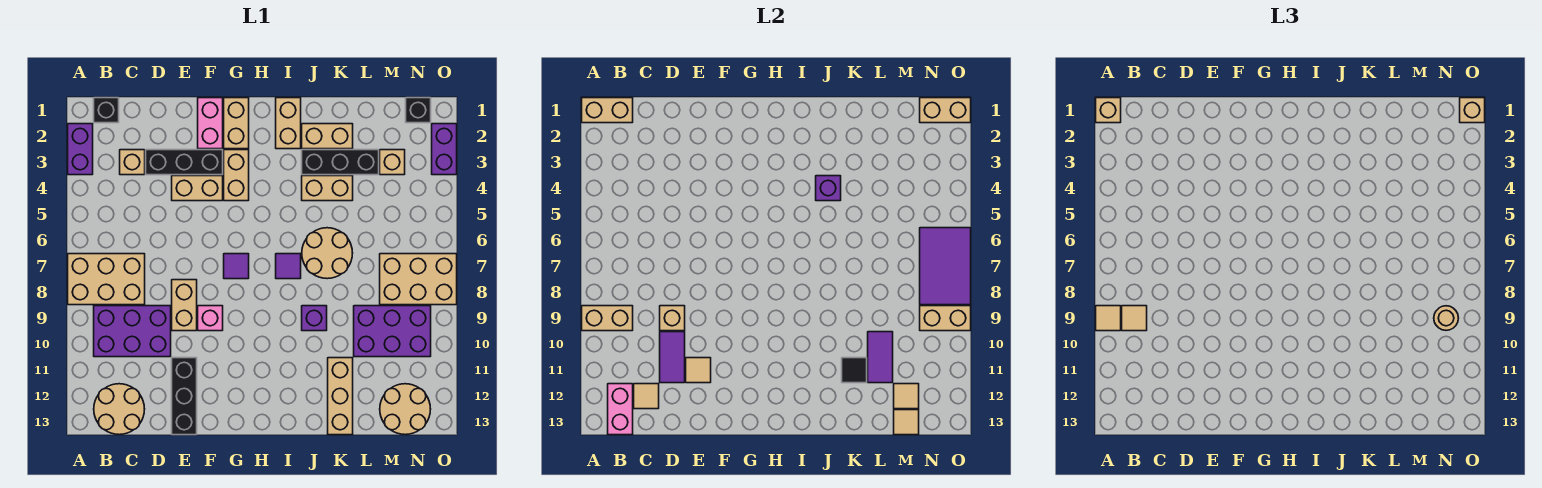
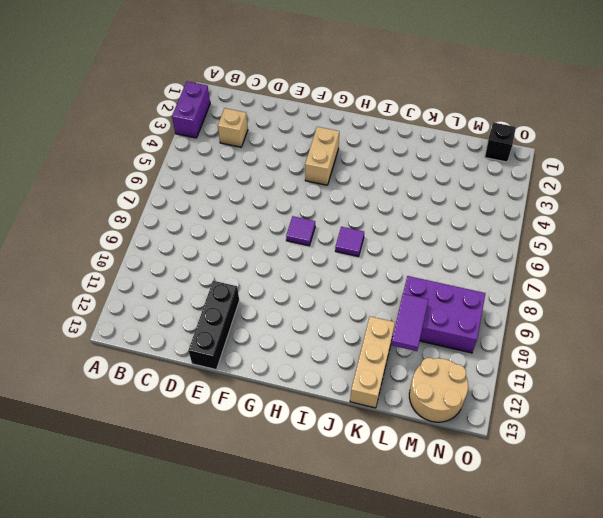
none -> tan 2x3 brick [68,254,145,305]
none -> black 1x1 brick [94,98,119,123]
none -> purple 2x3 brick [94,306,171,357]
none -> tan 2x2 round brick [94,384,145,435]

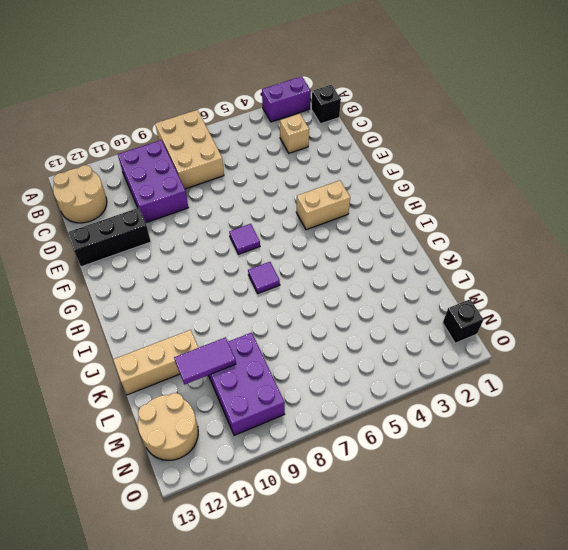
none -> black 1x3 brick [146,150,223,175]
none -> tan 1x2 brick [172,176,223,201]
none -> tan 1x2 brick [172,280,197,331]
none -> pink 1x2 brick [198,98,223,149]

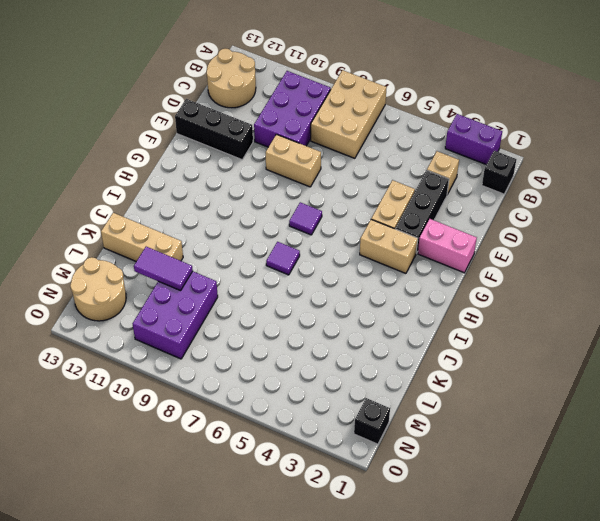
none -> pink 1x1 brick [198,306,223,331]
none -> tan 1x2 brick [224,98,249,149]
none -> tan 1x2 brick [276,98,301,149]
none -> tan 1x2 brick [302,124,353,149]

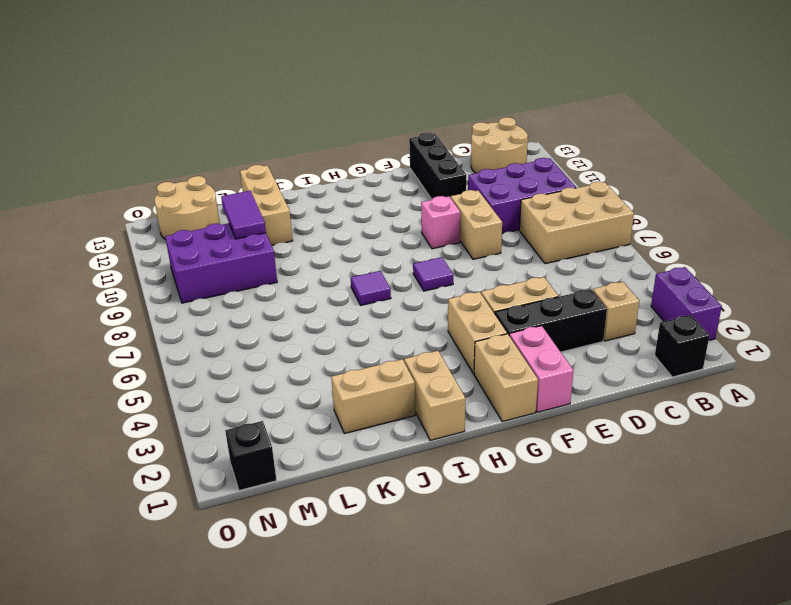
none -> black 1x3 brick [302,150,379,175]
none -> tan 1x2 brick [302,176,353,201]
none -> tan 2x2 round brick [302,228,353,279]
none -> purple 1x1 brick [302,306,327,331]

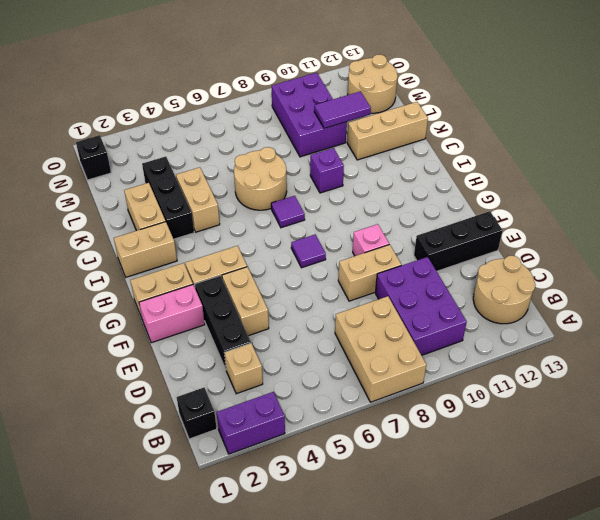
none -> tan 1x1 brick [380,150,405,175]
none -> tan 2x3 brick [380,254,457,305]
none -> purple 1x2 brick [432,124,457,175]
none -> tan 1x2 brick [582,98,633,123]

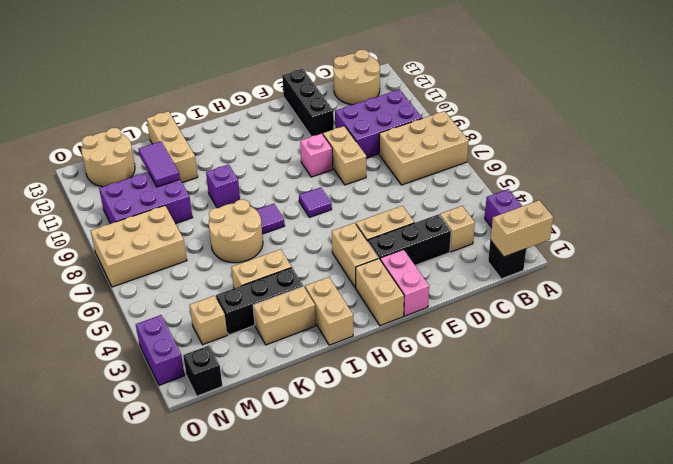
none -> tan 1x2 brick [582,306,633,331]
none -> pink 1x2 brick [608,384,633,435]
none -> tan 1x1 tile [634,384,659,409]
none -> tan 1x1 brick [660,306,685,331]

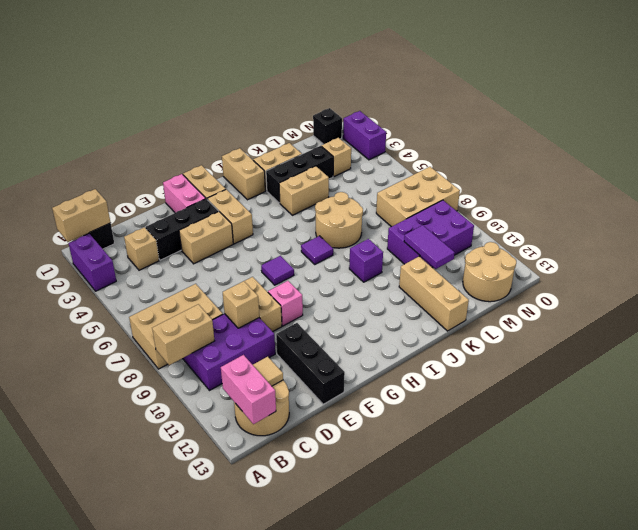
none -> purple 1x2 tile [660,332,685,383]
none -> tan 1x1 tile [686,358,711,383]
none -> purple 1x1 brick [816,176,841,201]
none -> black 1x1 tile [842,358,867,383]

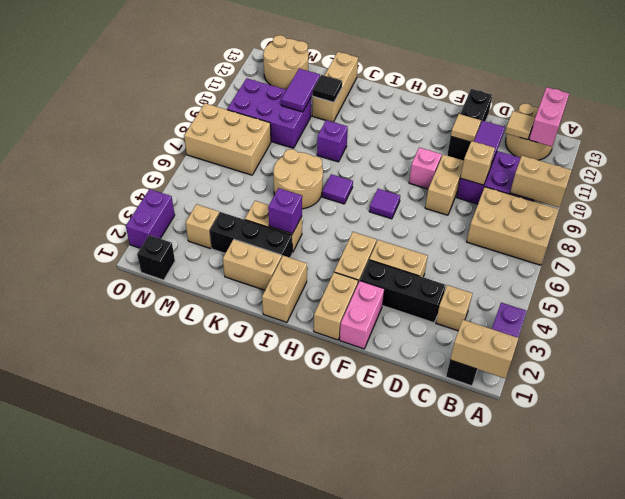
none -> tan 1x1 tile [894,384,919,409]
none -> tan 1x1 tile [894,410,919,435]
none -> tan 1x2 brick [920,98,971,123]
none -> purple 2x3 tile [920,228,971,305]

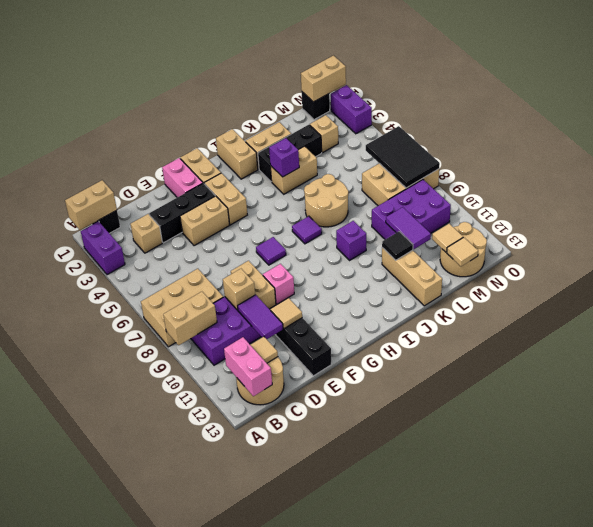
black 2x3 tile [366,126,440,188] -> purple 2x3 tile [920,228,971,305]
none -> tan 1x2 brick [920,306,971,331]
none -> tan 1x1 brick [1096,98,1121,123]
none -> tan 1x1 tile [1096,306,1121,331]
none -> tan 1x1 tile [1122,306,1147,331]

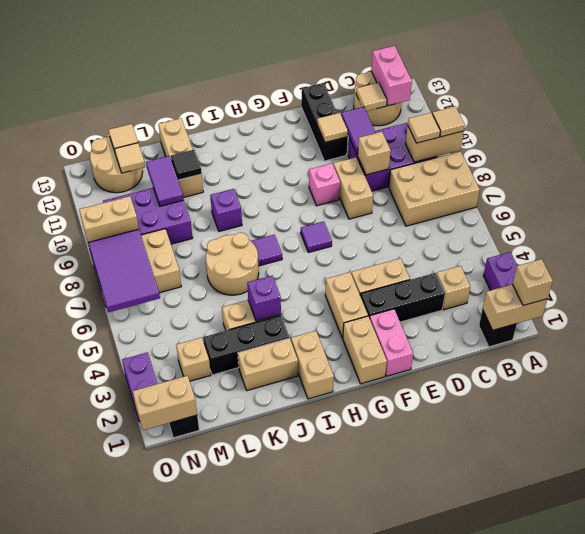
none -> tan 1x1 round brick [1434,306,1458,330]
none -> tan 1x1 brick [1460,98,1485,123]

